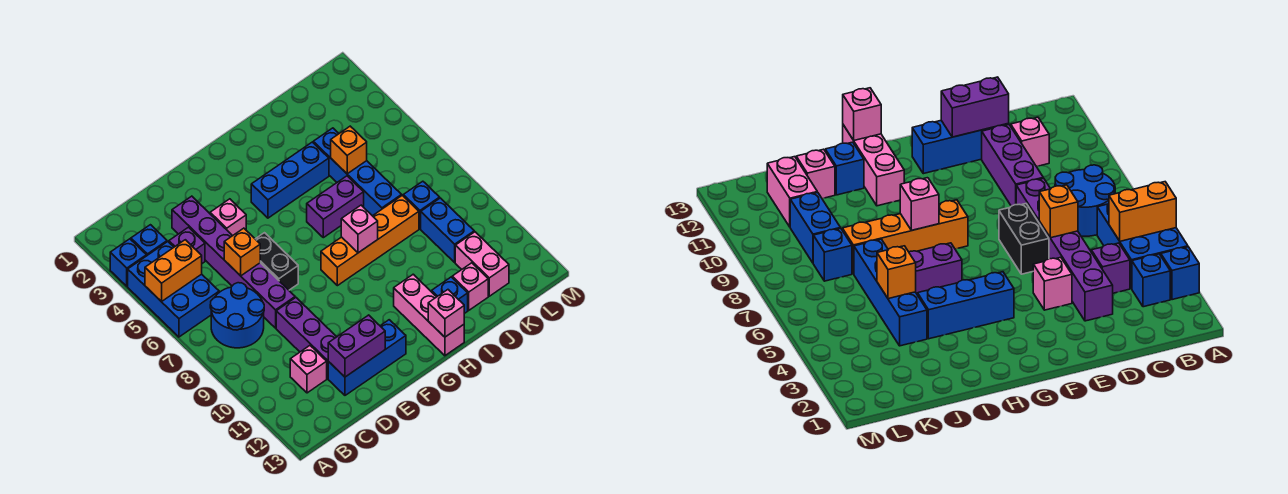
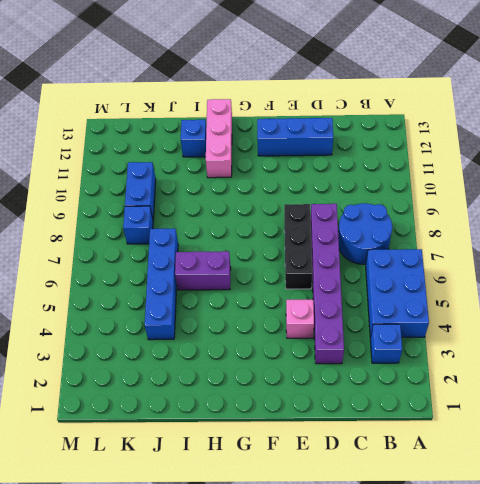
black 1x3 brick [284,204,312,289] -> black 1x2 brick [256,233,298,290]
none -> blue 1x1 brick [110,239,146,286]
none -> purple 1x1 brick [169,227,205,263]
none -> pink 1x1 brick [290,346,327,393]

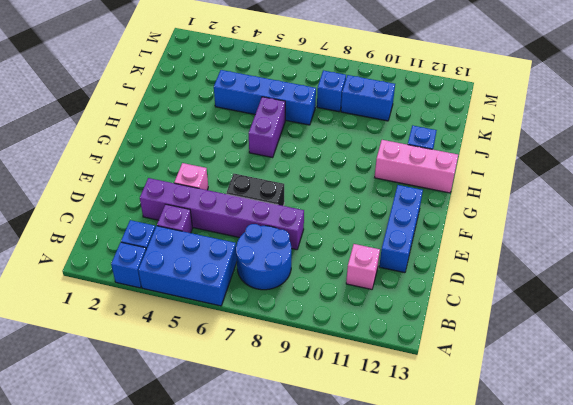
none -> purple 1x3 brick [276,298,336,379]
none -> blue 1x3 brick [251,142,329,218]
none -> orange 1x4 brick [321,195,419,286]

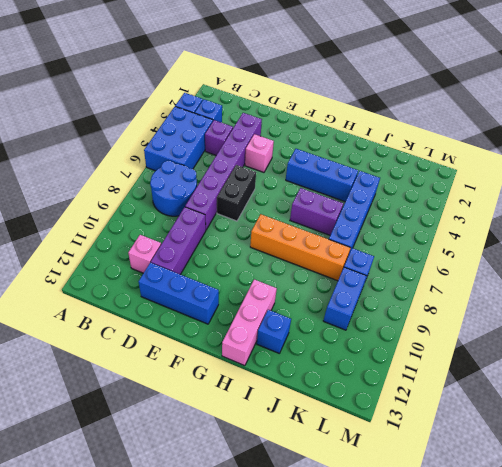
none -> pink 1x1 brick [452,263,488,310]
none -> pink 1x2 brick [455,232,509,296]
none -> orange 1x2 brick [145,240,202,302]

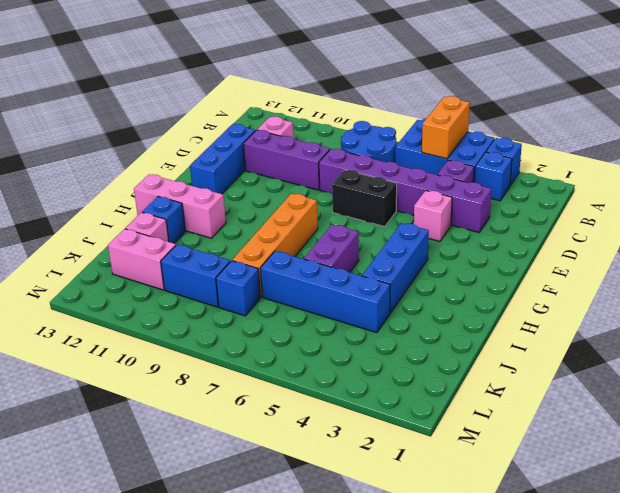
none -> orange 1x1 brick [224,228,260,276]
none -> purple 1x2 brick [328,315,385,377]
none -> pink 1x1 brick [341,205,378,253]

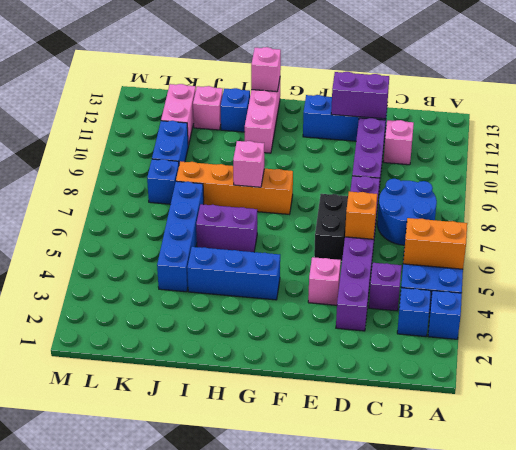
none -> orange 1x1 brick [331,126,367,174]

